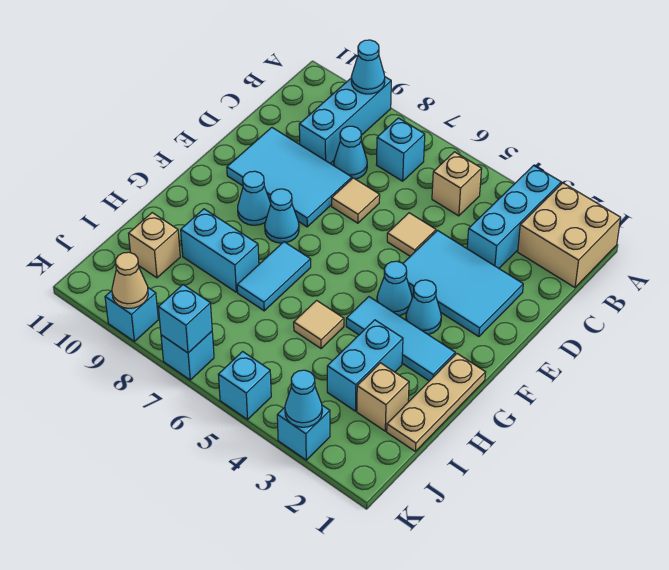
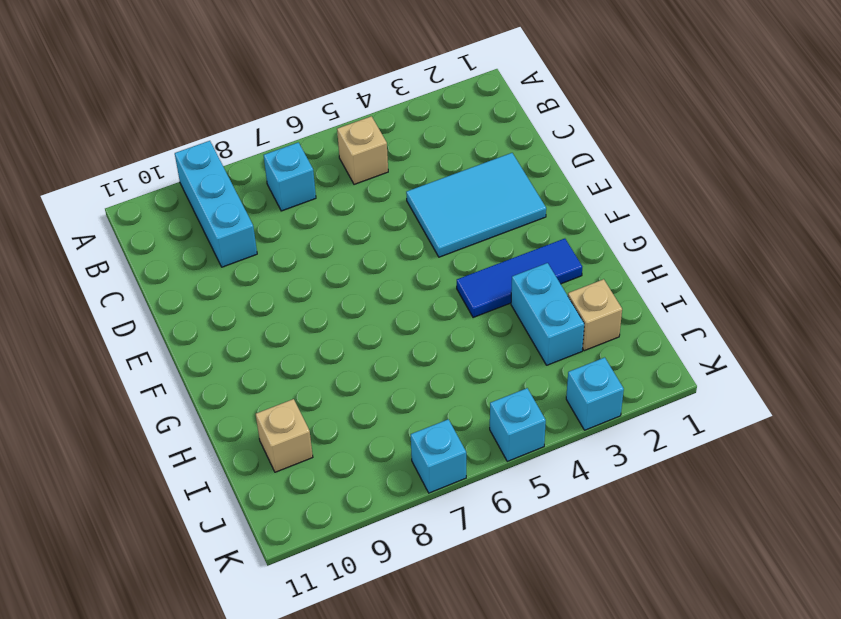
blue 1x3 tile [457,239,582,318] -> cyan 1x3 tile [346,297,455,381]
none -> tan 2x2 brick [518,183,621,287]
none -> cyan 1x3 brick [467,165,561,268]
none -> cyan 1x1 cone [334,126,367,179]
none -> tan 1x1 tile [387,213,436,256]

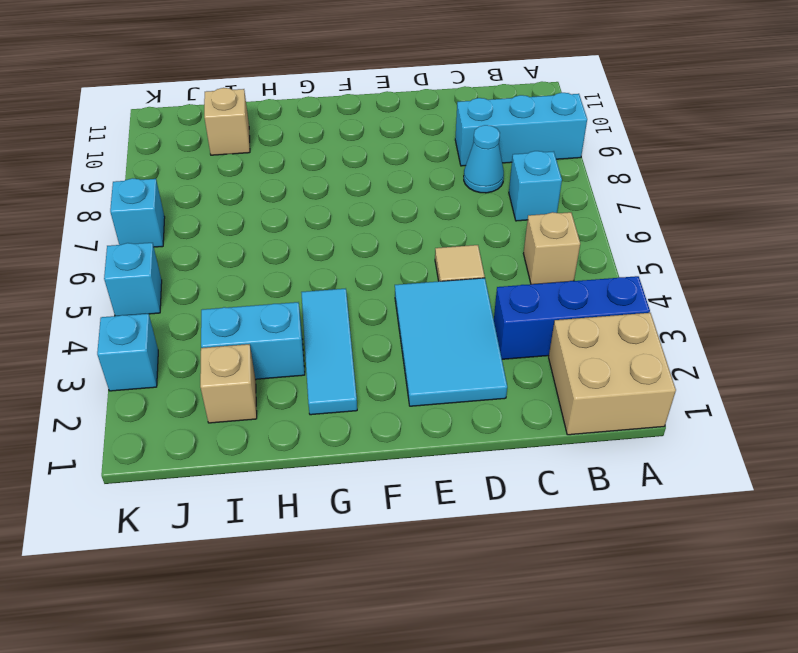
blue 1x3 brick [494,276,650,359] -> cyan 1x3 brick [467,165,561,268]
none -> tan 1x1 tile [332,178,380,223]
none -> cyan 2x3 tile [227,128,352,227]
none -> cyan 1x1 cone [406,280,441,335]
none -> cyan 1x1 cone [377,261,412,316]

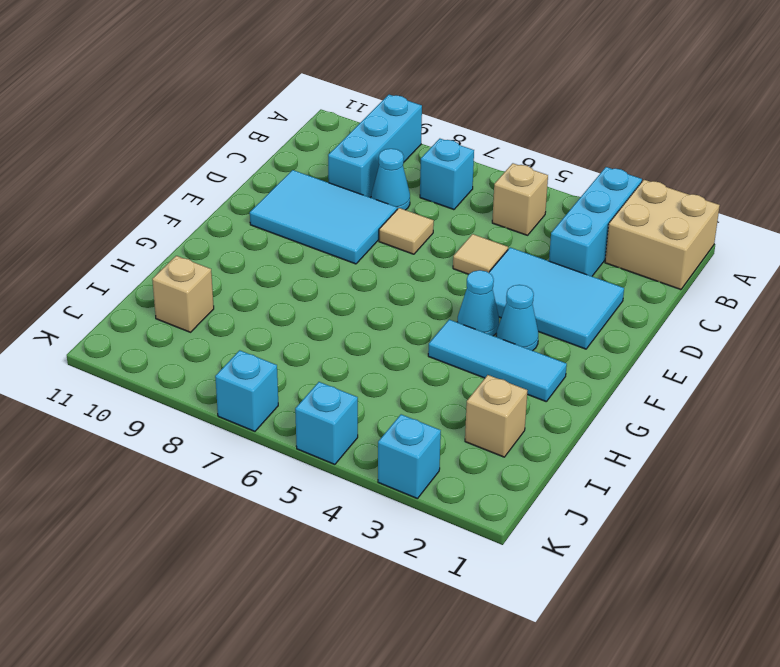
none -> cyan 1x1 cone [265,189,299,243]
none -> cyan 1x1 cone [238,171,271,225]
none -> tan 1x3 plate [387,354,486,451]
none -> cyan 1x2 tile [237,242,311,311]

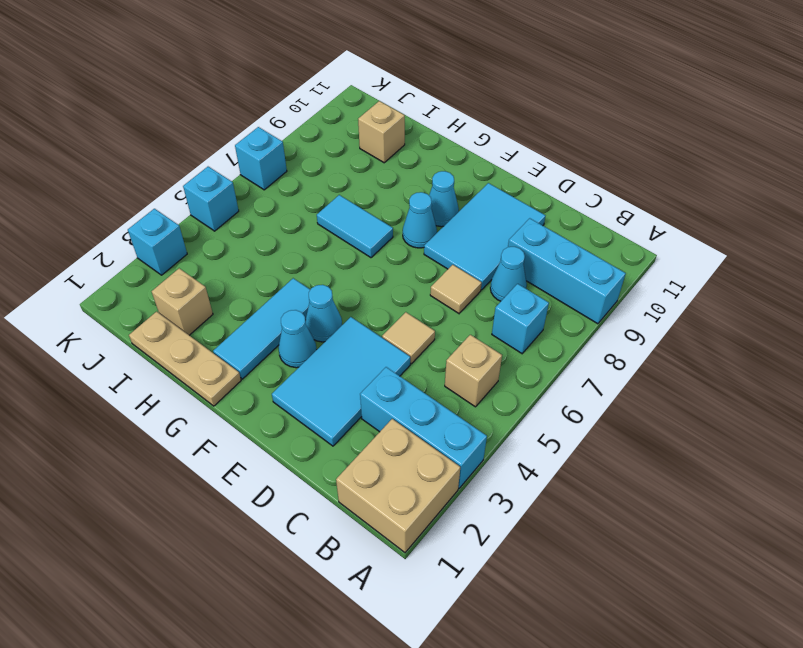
none -> cyan 1x2 brick [327,320,403,411]
none -> tan 1x1 tile [294,300,344,349]
none -> cyan 1x2 brick [181,209,259,292]
none -> cyan 1x1 brick [105,288,158,341]

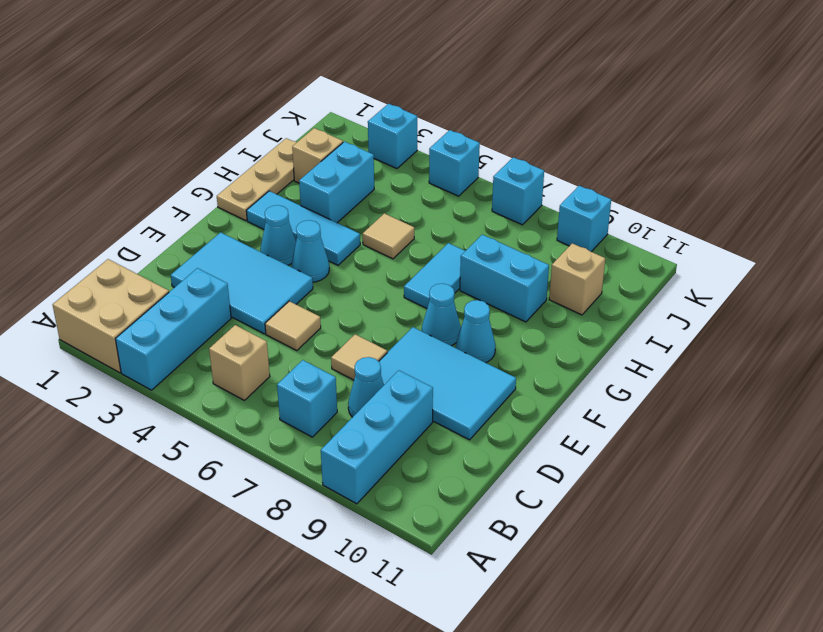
none -> cyan 1x1 cone [351,40,385,94]
none -> cyan 1x1 cone [285,370,322,427]
none -> cyan 1x1 brick [158,285,212,353]
none -> tan 1x1 cone [112,252,148,308]

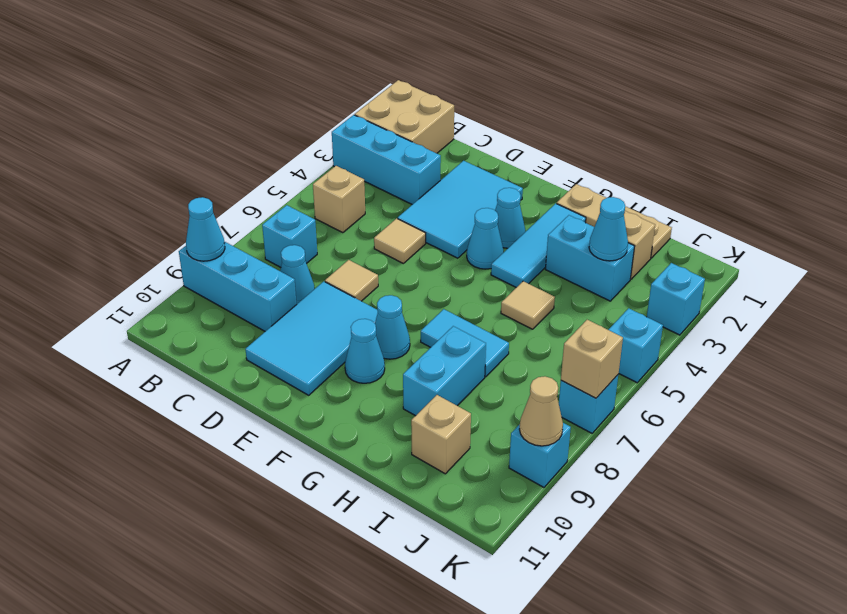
cyan 1x1 cone [589,197,628,261] -> cyan 1x1 cone moved to [285,370,322,427]
tan 1x1 brick [561,320,623,398] -> cyan 1x1 brick [158,285,212,353]

